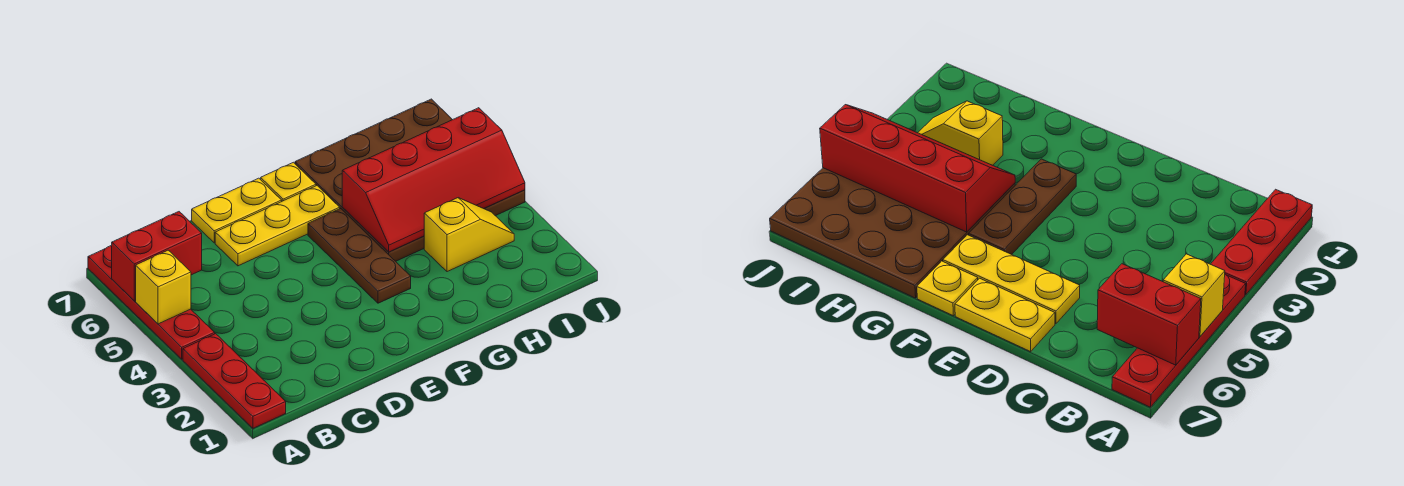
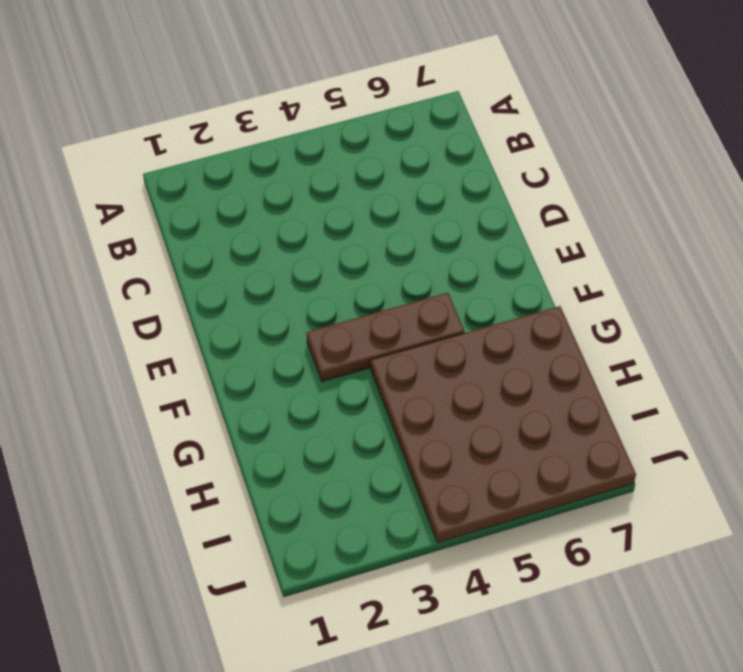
none -> red 1x3 plate [183,334,286,428]
none -> red 1x4 plate [88,246,215,359]

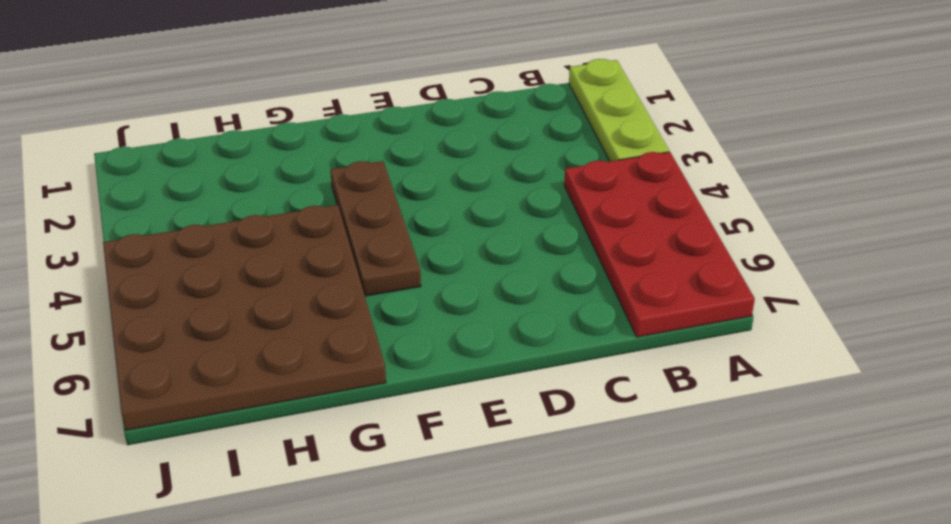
lime 1x3 plate [569,59,669,161] -> red 1x3 plate [183,334,286,428]
red 2x4 plate [564,152,755,337] -> red 1x4 plate [88,246,215,359]
none -> yellow 1x3 plate [215,186,340,266]
none -> yellow 1x2 plate [192,178,282,243]

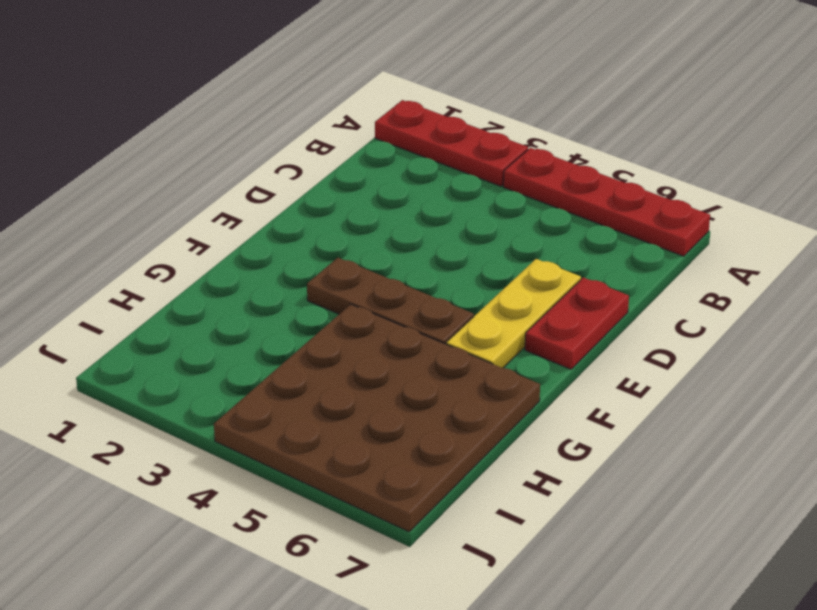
red 1x2 plate [525,277,629,369] -> yellow 1x2 plate [192,178,282,243]
none -> yellow 1x1 plate [261,162,316,201]
none -> yellow 1x2 slope [424,198,514,272]

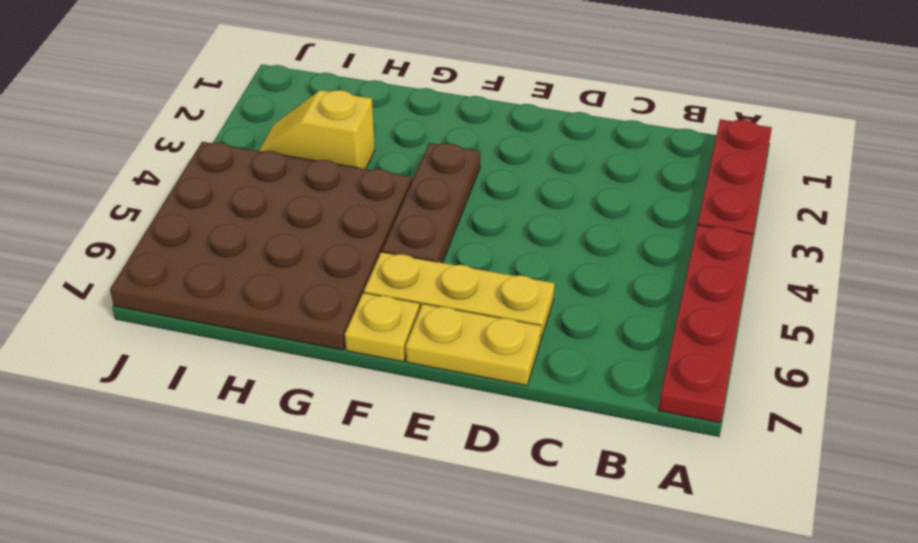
none -> yellow 1x1 brick [136,250,191,324]
none -> red 1x2 brick [112,212,202,301]

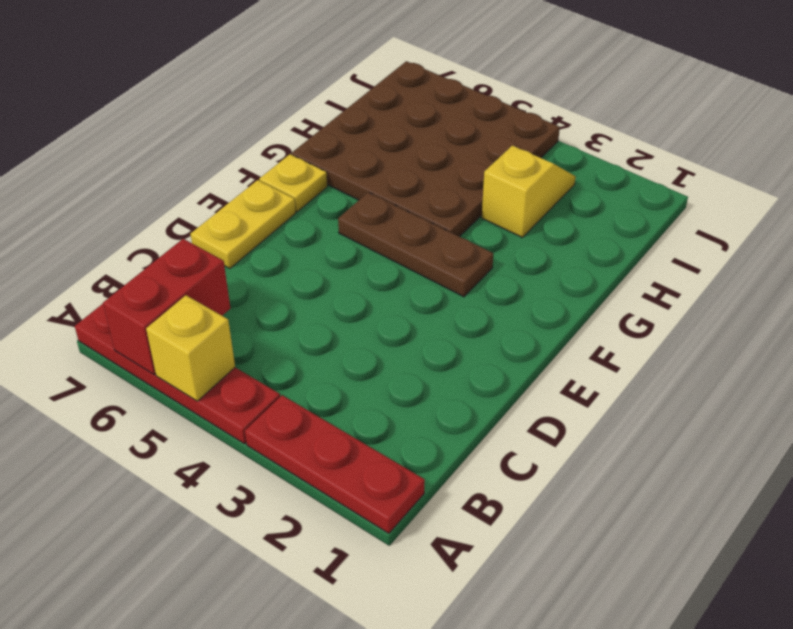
none -> yellow 1x3 plate [215,186,340,266]
none -> red 2x4 slope [342,108,525,252]

